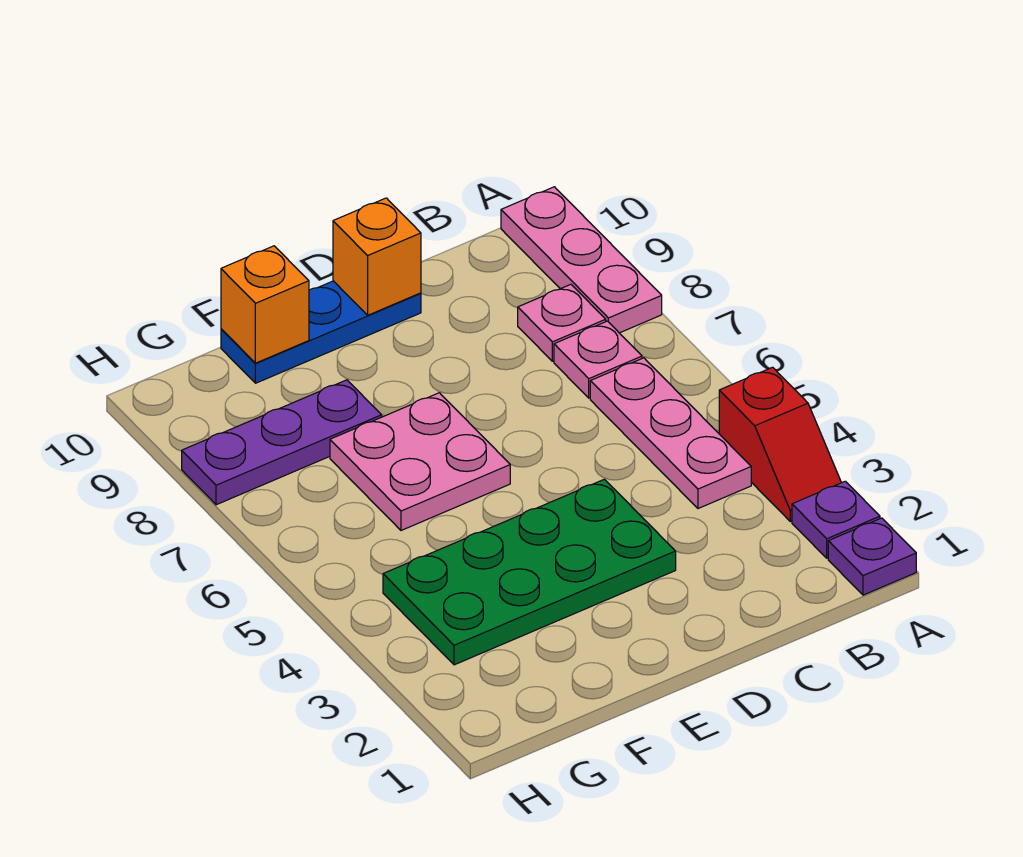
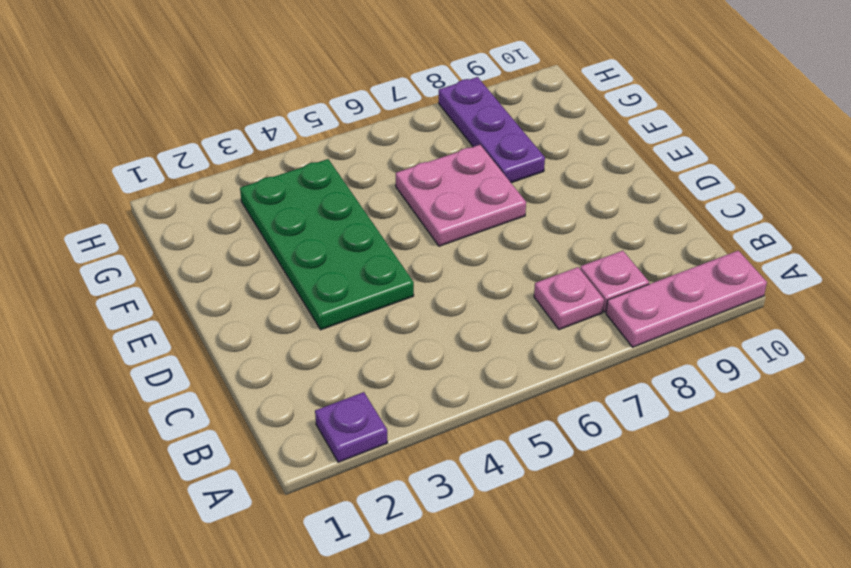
none -> purple 1x1 plate [828,518,916,595]
none -> red 1x2 slope [719,367,841,521]
none -> pink 1x3 plate [590,358,751,508]

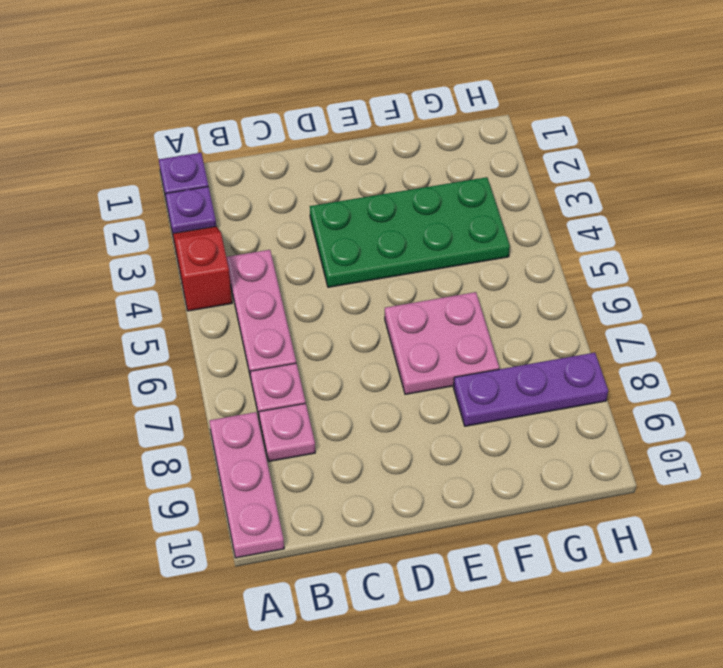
none -> blue 1x3 plate [221,281,421,383]
none -> orange 1x1 brick [333,198,421,315]
none -> orange 1x1 brick [221,246,309,363]

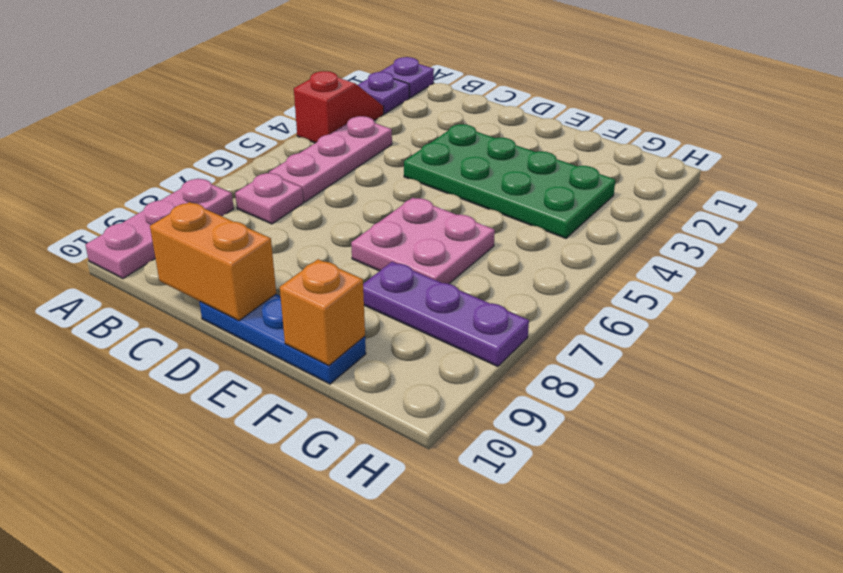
orange 1x2 brick [150,202,276,321] -> orange 1x1 brick [333,198,421,315]
none -> pink 1x1 plate [518,284,606,361]

